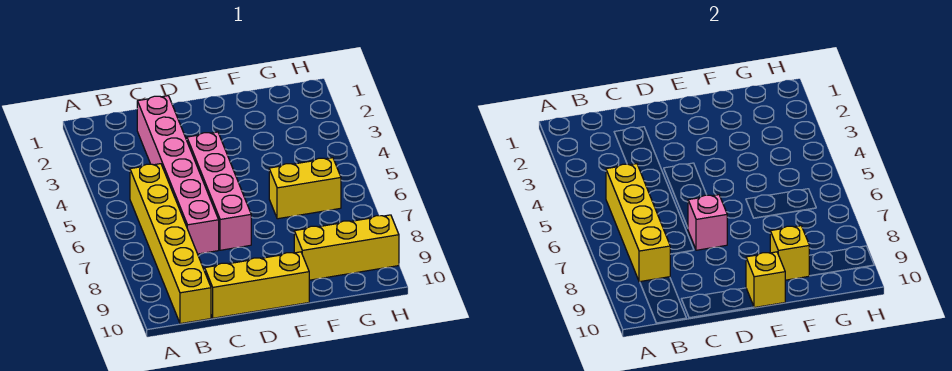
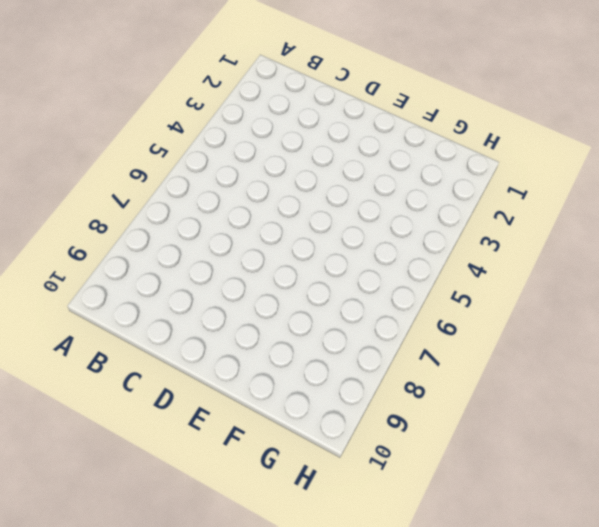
none -> yellow 1x6 brick [130,164,211,324]
none -> pink 1x6 brick [137,96,219,254]

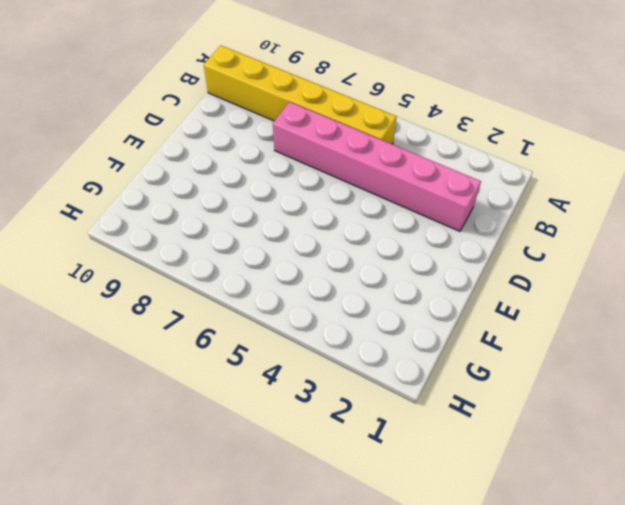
none -> yellow 1x3 brick [205,252,309,318]
none -> pink 1x4 brick [187,132,251,250]

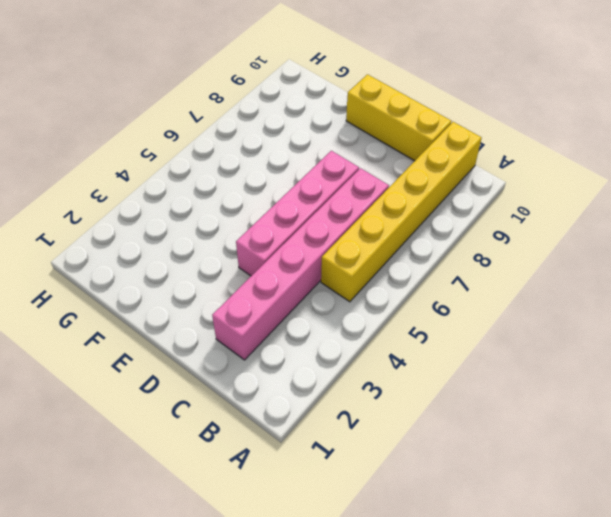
none -> yellow 1x2 brick [269,158,341,219]
none -> yellow 1x3 brick [294,215,399,280]

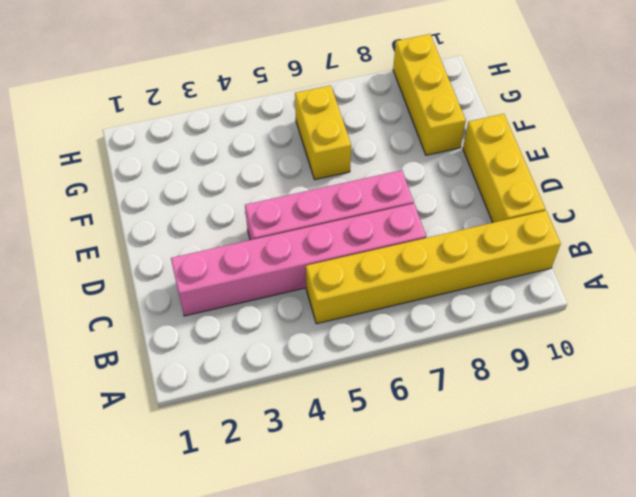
none -> yellow 1x4 brick [606,164,670,282]
none -> pink 1x1 brick [688,195,727,250]

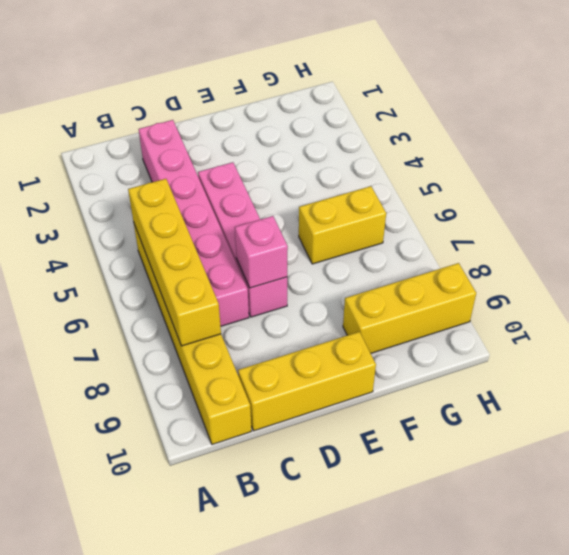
none -> yellow 1x1 brick [746,252,785,308]
none -> yellow 1x1 brick [770,226,809,280]

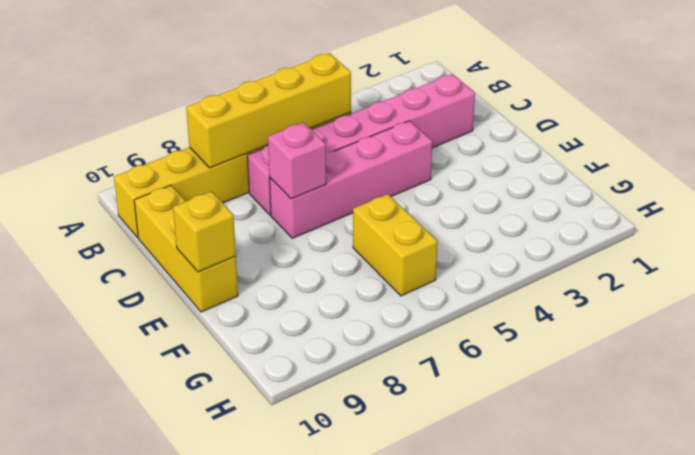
none -> yellow 1x3 brick [294,215,399,280]
none -> yellow 1x1 brick [770,226,809,280]

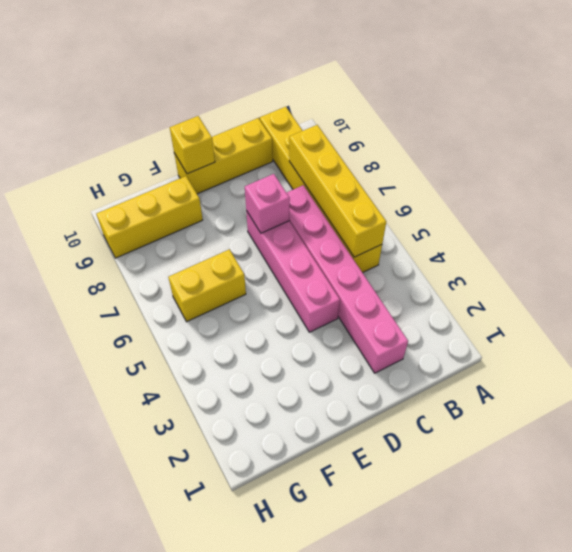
none -> yellow 1x1 brick [770,226,809,280]

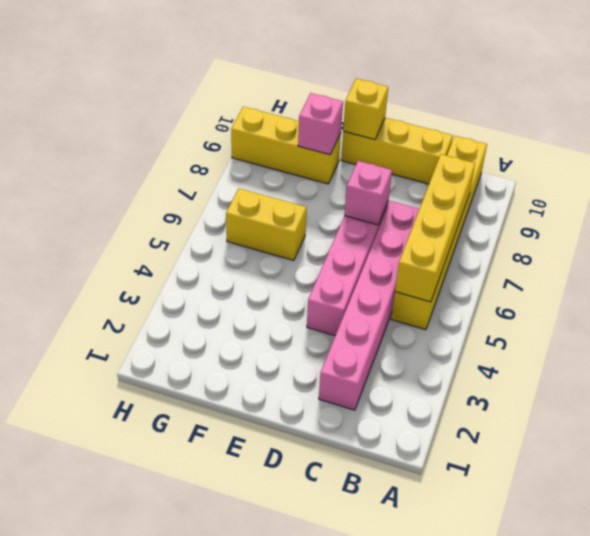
pink 1x1 brick [298,93,343,155] -> yellow 1x1 brick [770,226,809,280]

